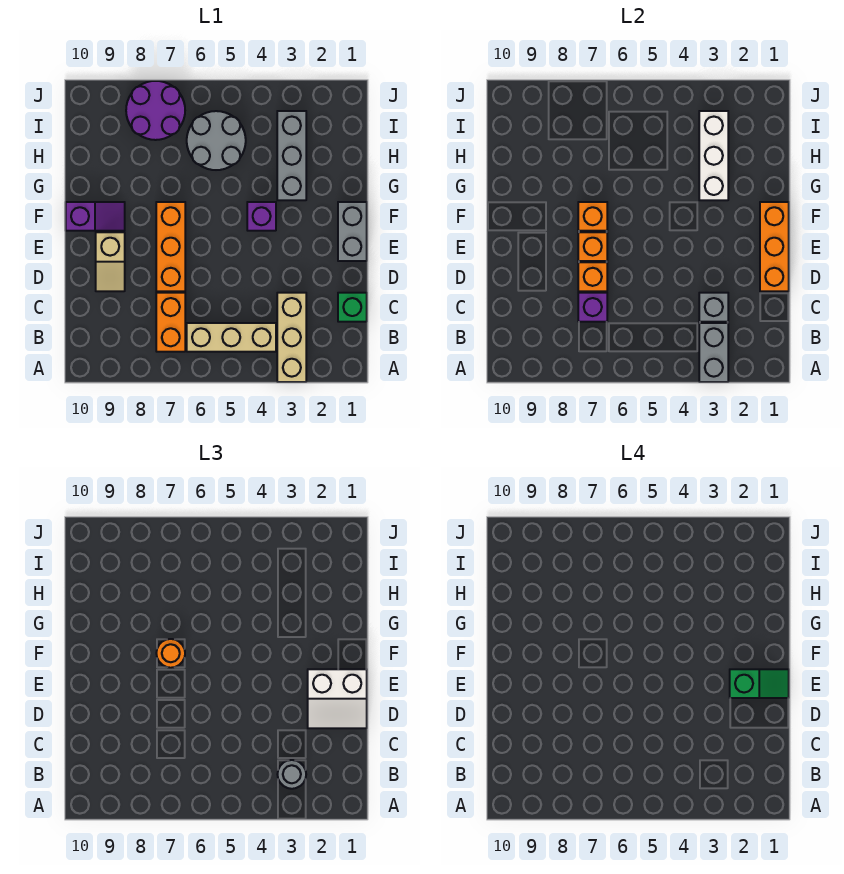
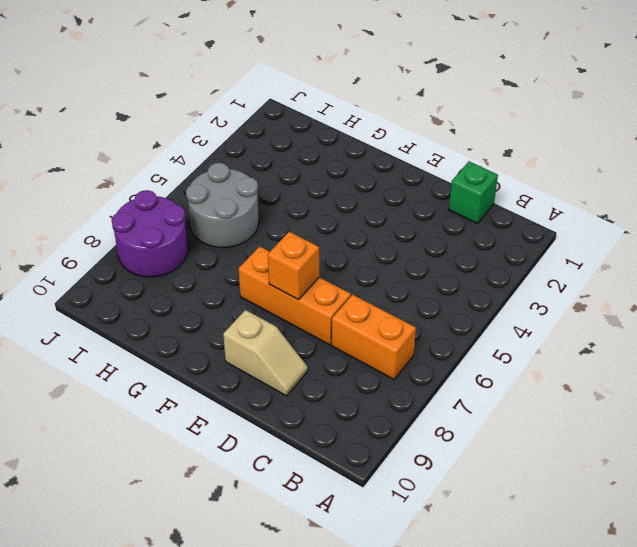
none -> tan 1x3 brick [277,293,306,382]
none -> tan 1x3 brick [187,323,276,352]
none -> grey 1x2 brick [338,202,367,261]

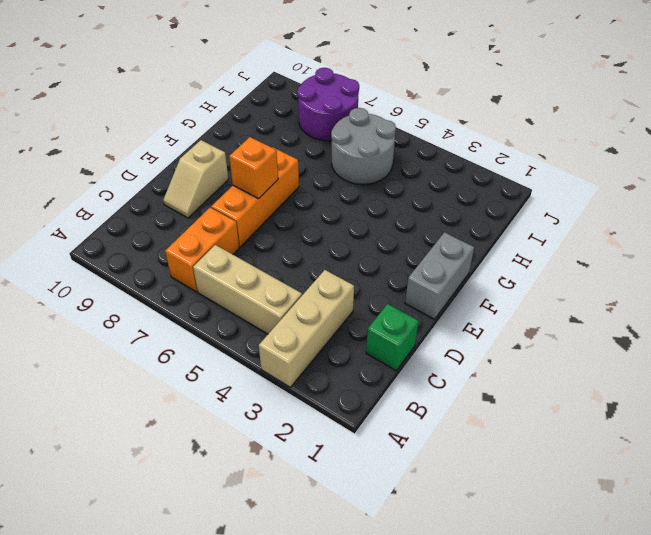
none -> purple 1x1 brick [247,202,276,231]
none -> purple 1x2 slope [66,202,125,231]
none -> grey 1x3 brick [277,111,306,200]

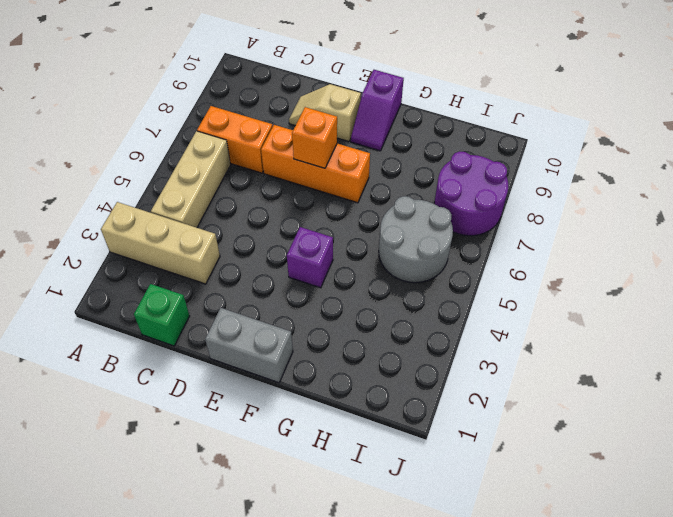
none -> grey 1x3 brick [277,111,306,200]
none -> grey 1x2 brick [699,323,728,382]
none -> grey 1x1 brick [699,293,728,322]

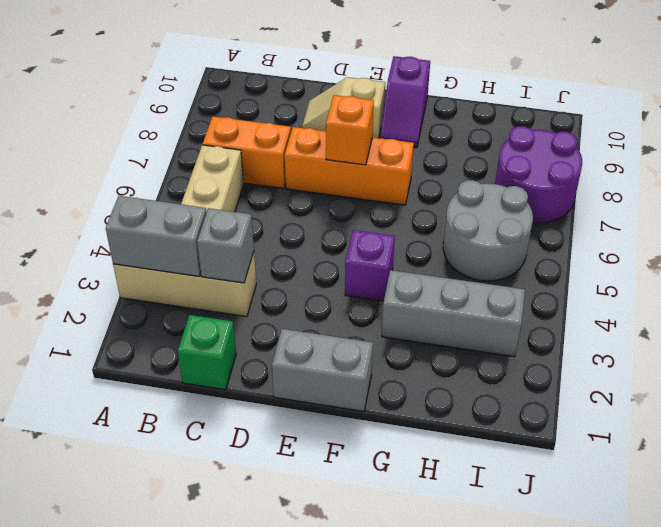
none -> purple 1x1 brick [578,293,607,322]
none -> orange 1x3 brick [760,202,789,291]
none -> orange 1x1 brick [578,262,607,291]

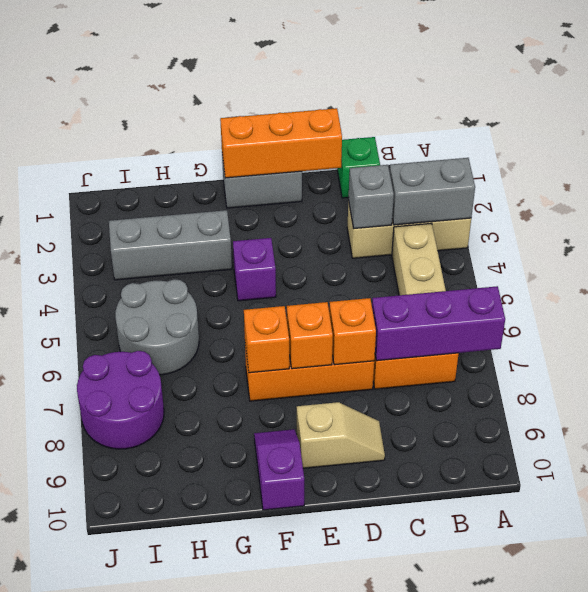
purple 1x3 brick [372,286,505,361] -> purple 1x1 brick [578,293,607,322]
none -> white 1x3 brick [699,111,728,200]
none -> grey 1x1 round brick [277,760,306,789]
none -> white 2x2 slope [308,669,367,728]

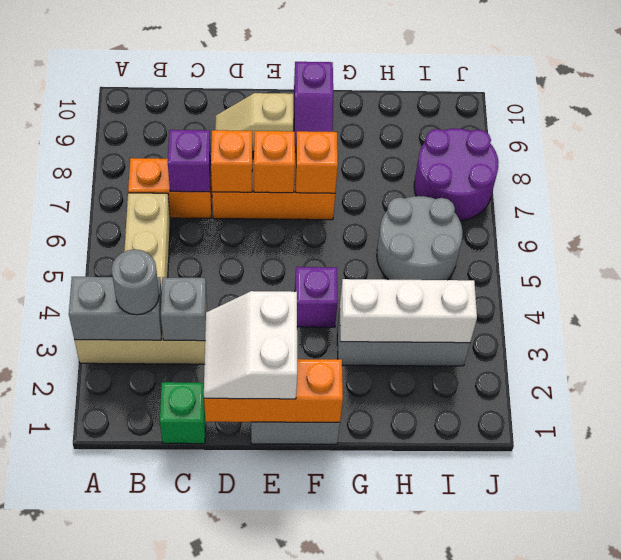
none -> orange 1x1 round brick [156,639,185,668]
none -> green 1x2 slope [730,669,789,698]

